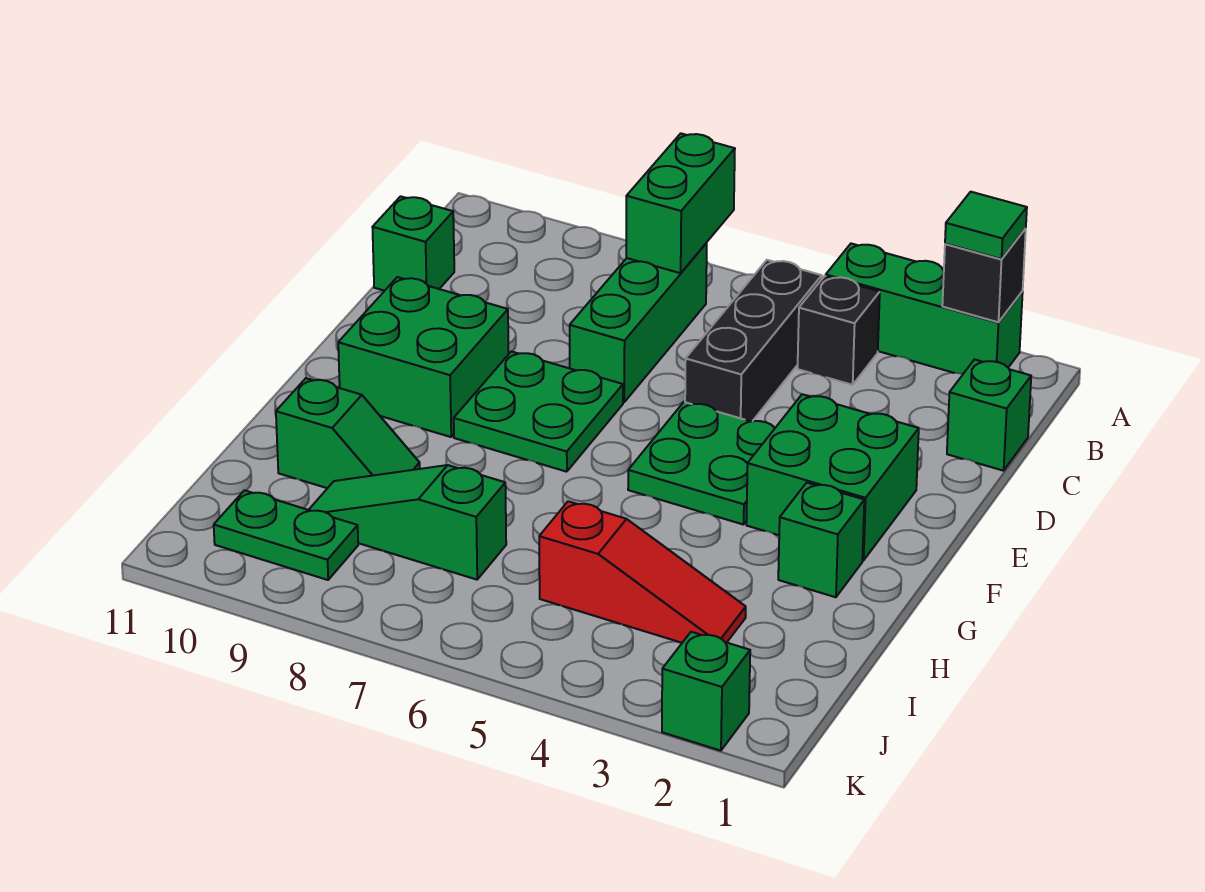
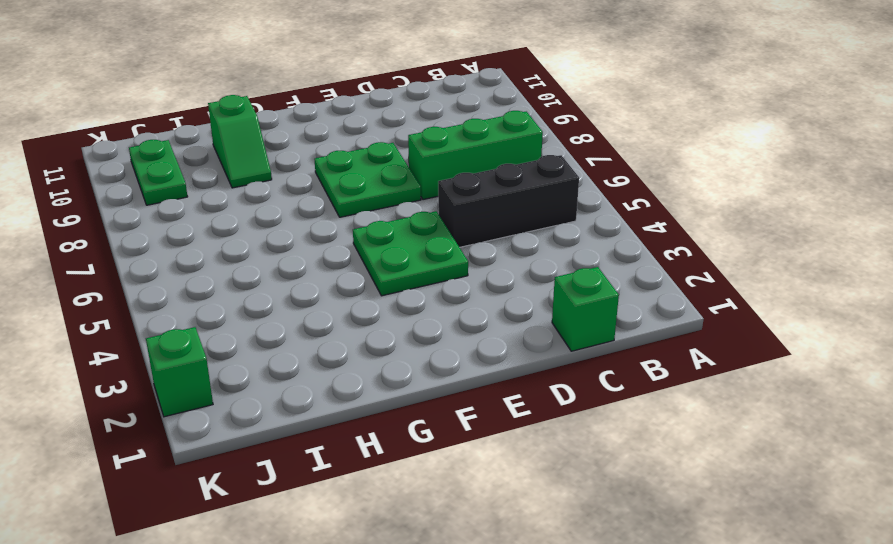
none -> green 1x3 brick [826,243,1023,374]
none -> black 1x1 brick [798,276,880,385]
none -> green 1x1 brick [372,196,454,291]

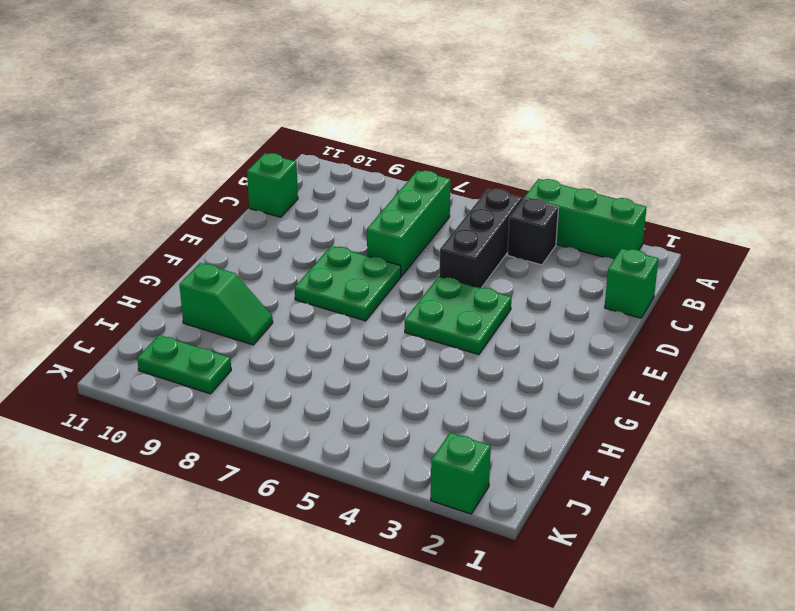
none -> green 2x2 brick [746,394,919,560]
none -> green 2x2 brick [338,277,509,437]
none -> green 1x1 brick [778,483,864,597]

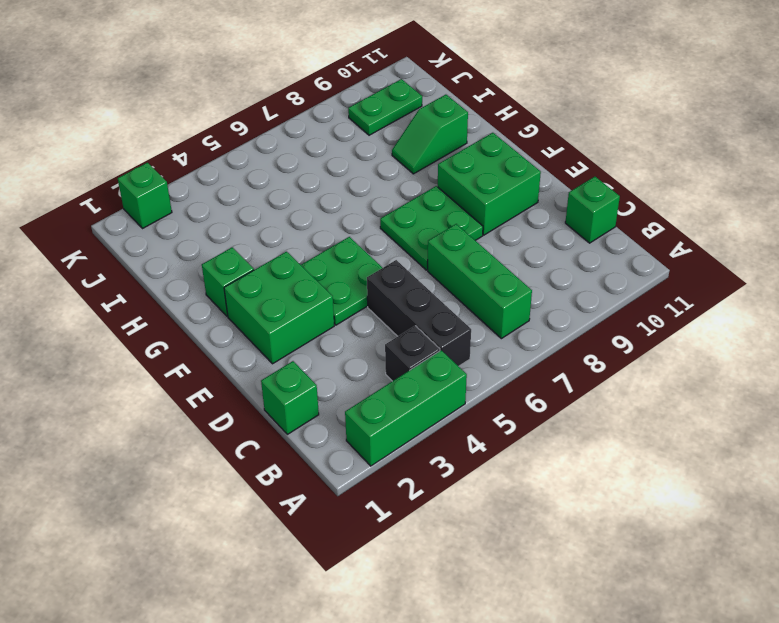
none -> red 1x3 slope [539,501,746,643]
none -> green 1x3 slope [309,465,506,580]
none -> black 1x1 brick [942,228,1026,322]

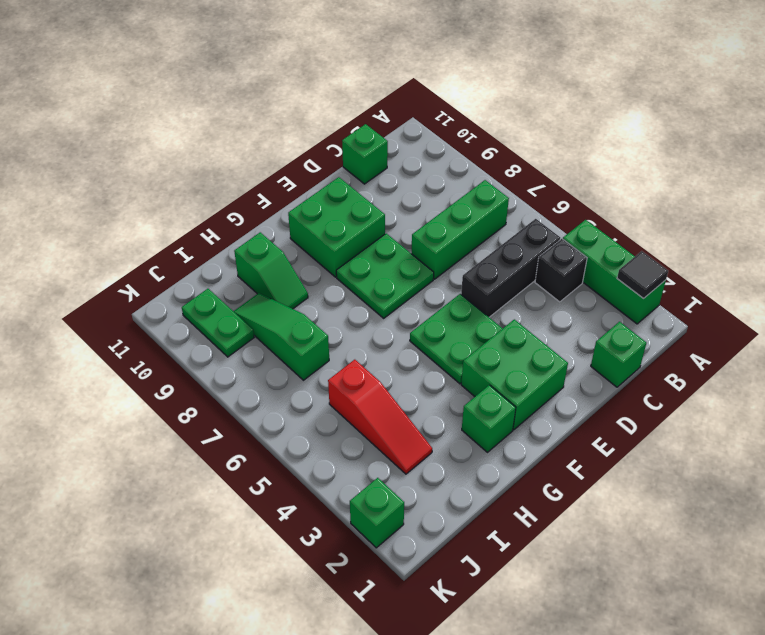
black 1x1 tile [617,251,668,299] -> black 1x1 brick [942,228,1026,322]
none -> green 1x2 brick [626,134,735,273]
none -> green 1x1 tile [945,192,1027,259]

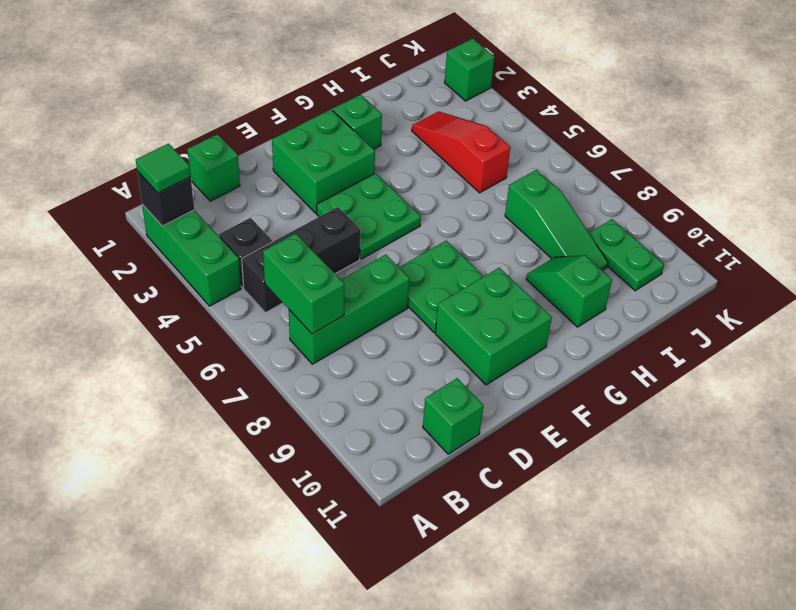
green 1x2 brick [263,233,344,334] -> green 1x2 brick turned to [626,134,735,273]

